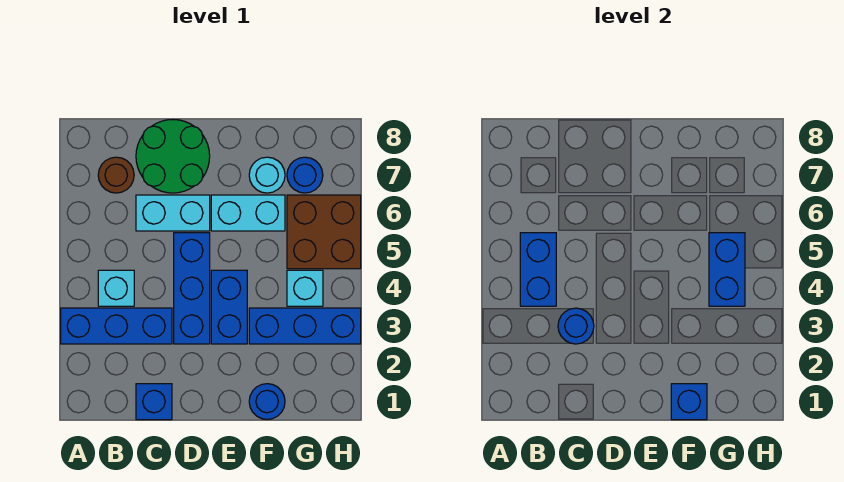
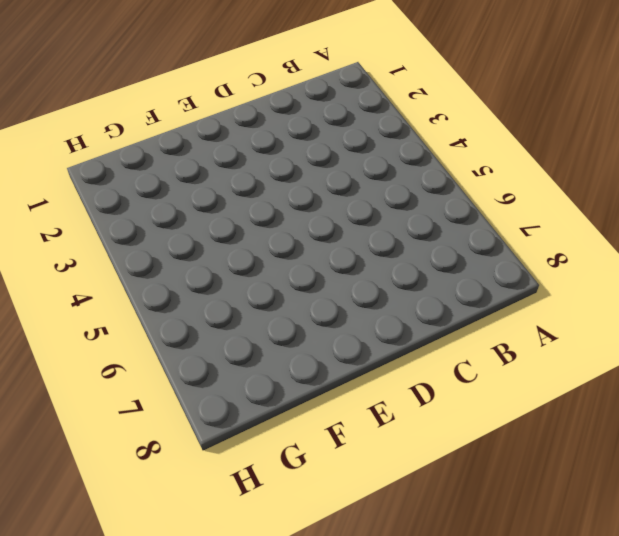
none -> blue 1x3 brick [61,308,172,344]
none -> cyan 1x1 brick [98,270,134,306]
none -> brown 1x1 round brick [98,157,134,193]

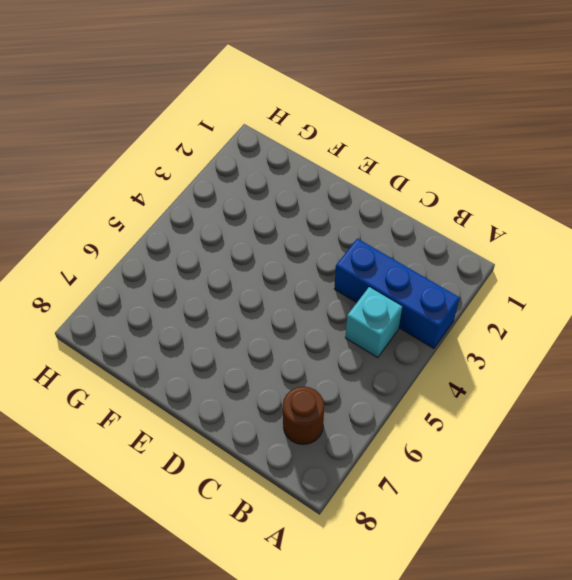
none -> blue 1x1 brick [136,384,172,420]
none -> cyan 1x2 brick [136,195,210,231]
none -> green 2x2 round brick [136,120,210,193]

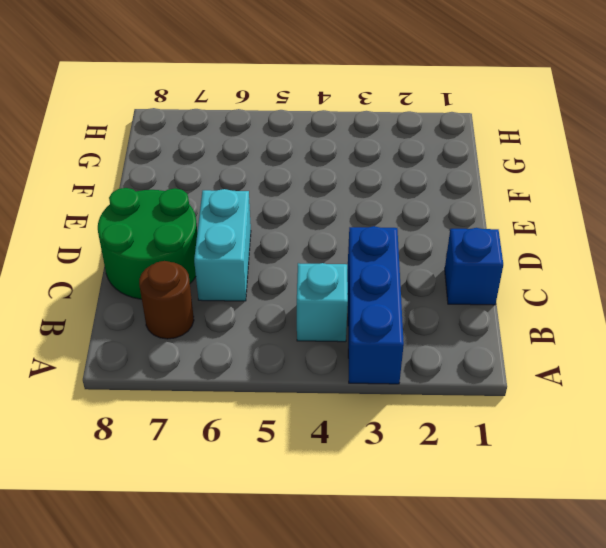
none -> blue 1x3 brick [174,233,210,344]
none -> blue 1x2 brick [211,270,247,344]
none -> cyan 1x2 brick [211,195,285,231]

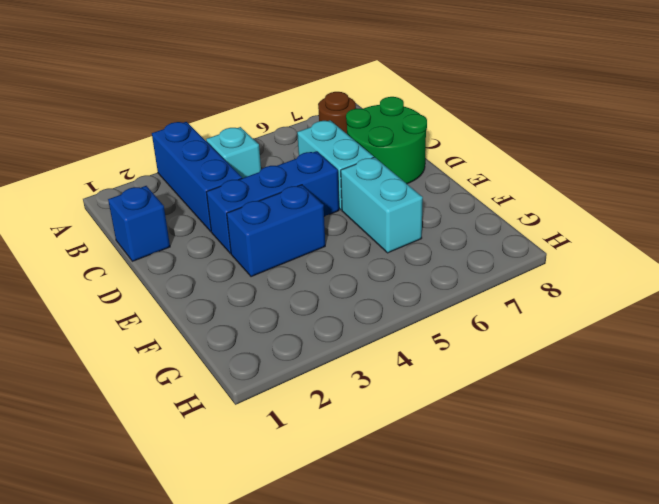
none -> blue 1x1 round brick [249,384,285,419]
none -> blue 1x3 brick [249,308,361,344]
none -> cyan 1x1 round brick [249,157,285,193]

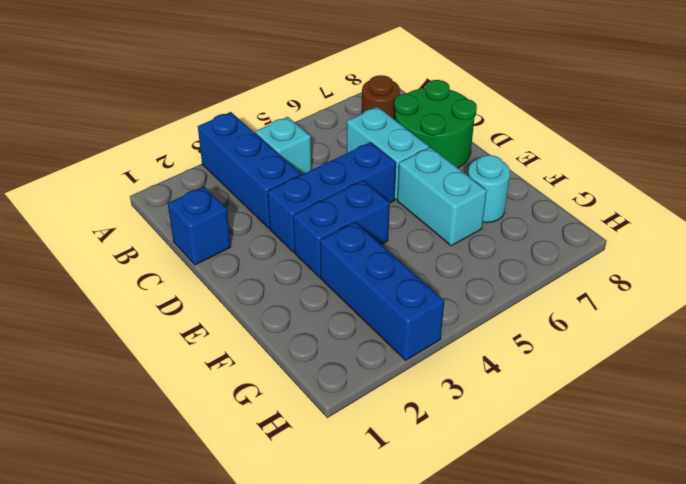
none -> blue 1x1 round brick [249,384,285,419]
none -> cyan 1x1 brick [287,270,323,306]
none -> brown 2x2 brick [287,195,361,269]

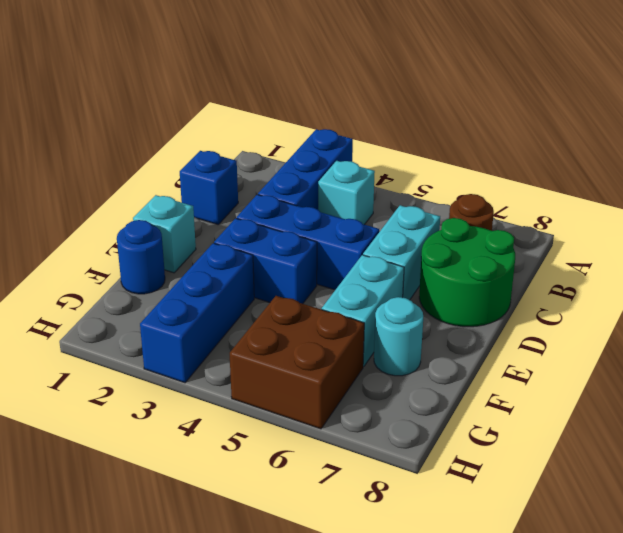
cyan 1x1 brick [133,195,196,273] -> cyan 1x1 brick moved to [287,270,323,306]
none -> blue 1x1 round brick [287,157,323,193]
none -> blue 1x2 brick [520,233,556,306]
none -> blue 1x1 round brick [558,308,594,344]

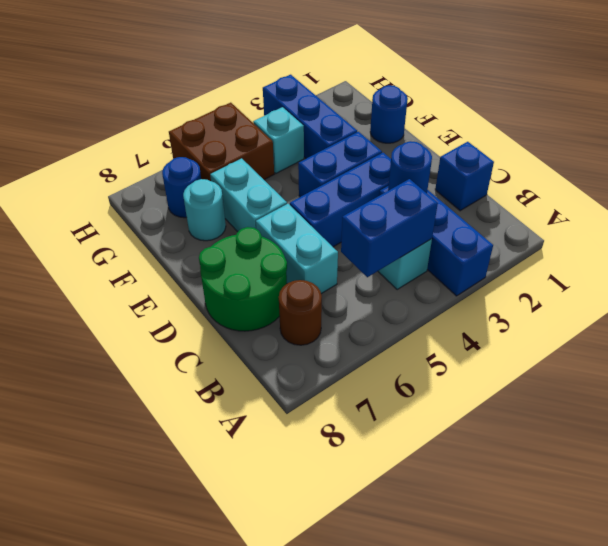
none -> blue 1x1 brick [671,384,707,420]
none -> blue 1x2 brick [709,233,745,306]

